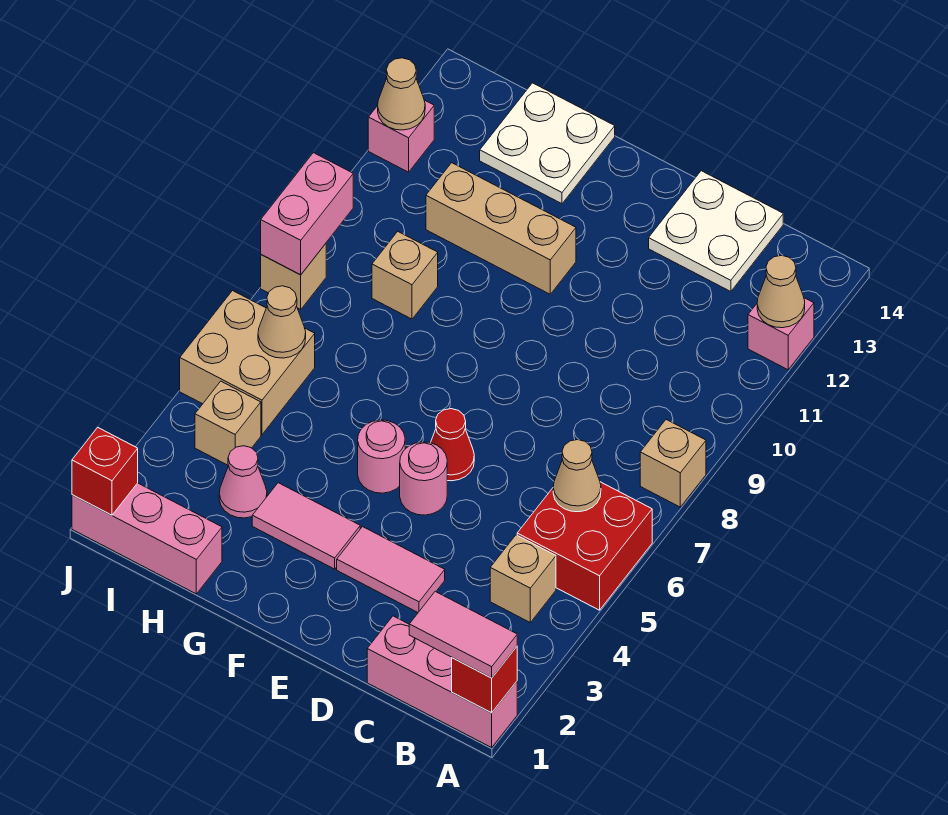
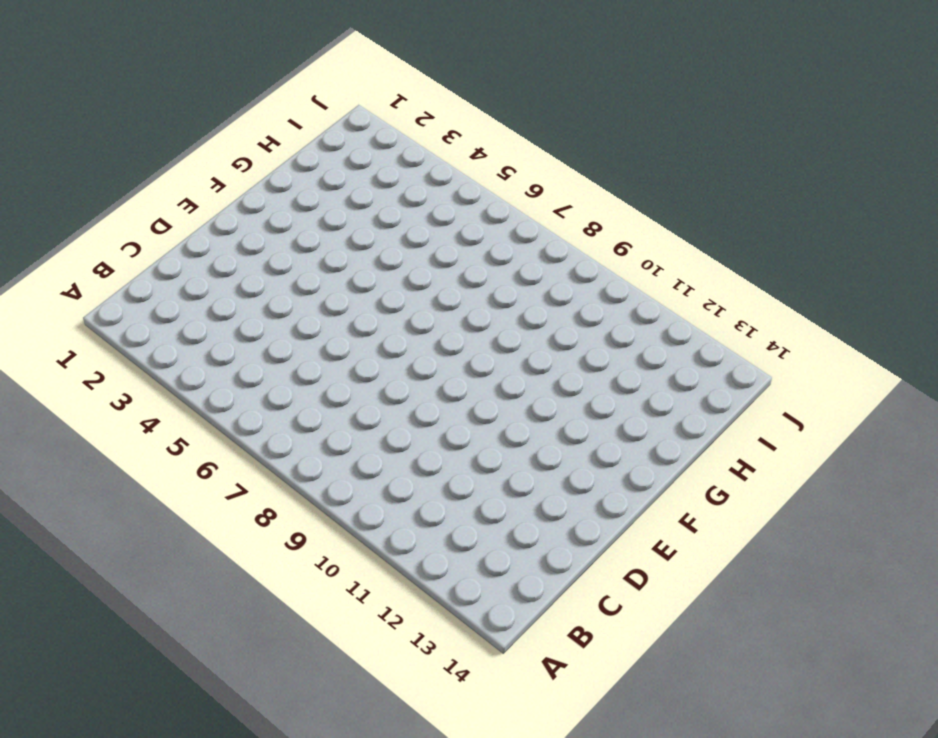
none -> pink 1x3 brick [367,616,517,748]
none -> red 2x2 brick [517,482,652,610]
none -> tan 1x1 brick [640,420,706,507]

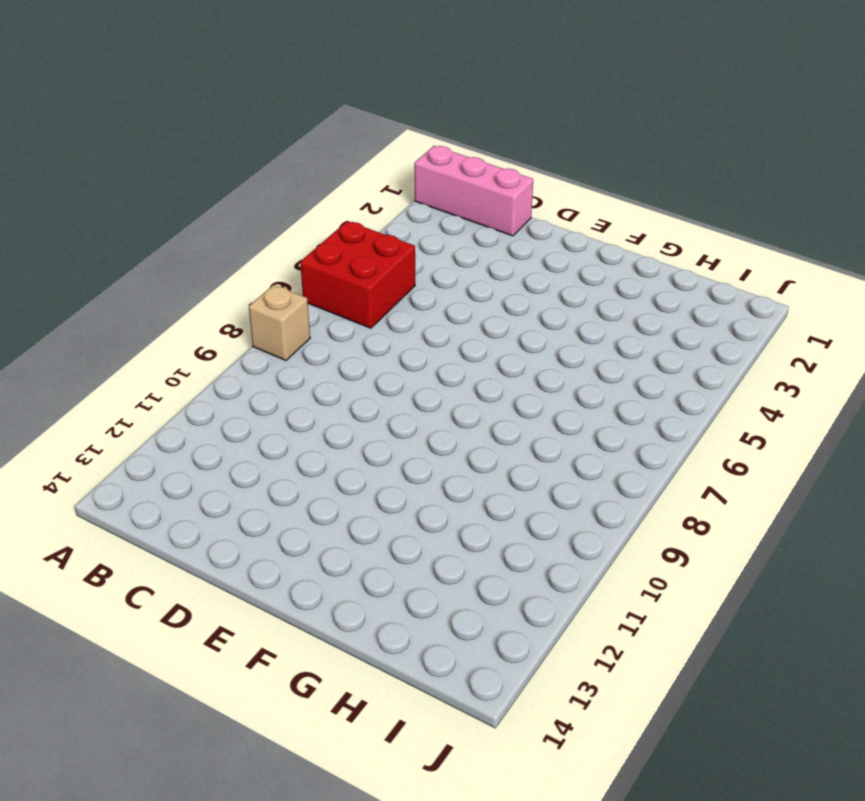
none -> pink 1x1 brick [748,298,814,370]
none -> tan 1x1 brick [490,535,556,622]
none -> white 2x2 plate [649,171,783,292]

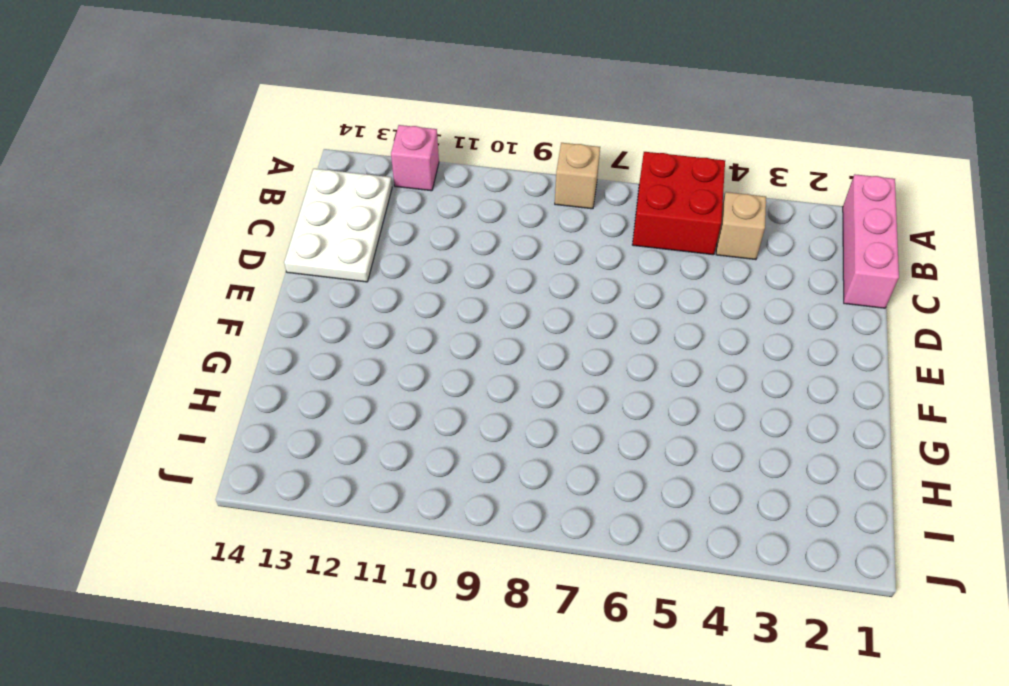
white 2x3 plate [284,169,392,282] -> white 2x2 plate [649,171,783,292]
none -> pink 1x2 tile [337,527,445,612]
none -> pink 1x1 round brick [400,442,447,515]
none -> red 1x1 cone [431,409,474,481]

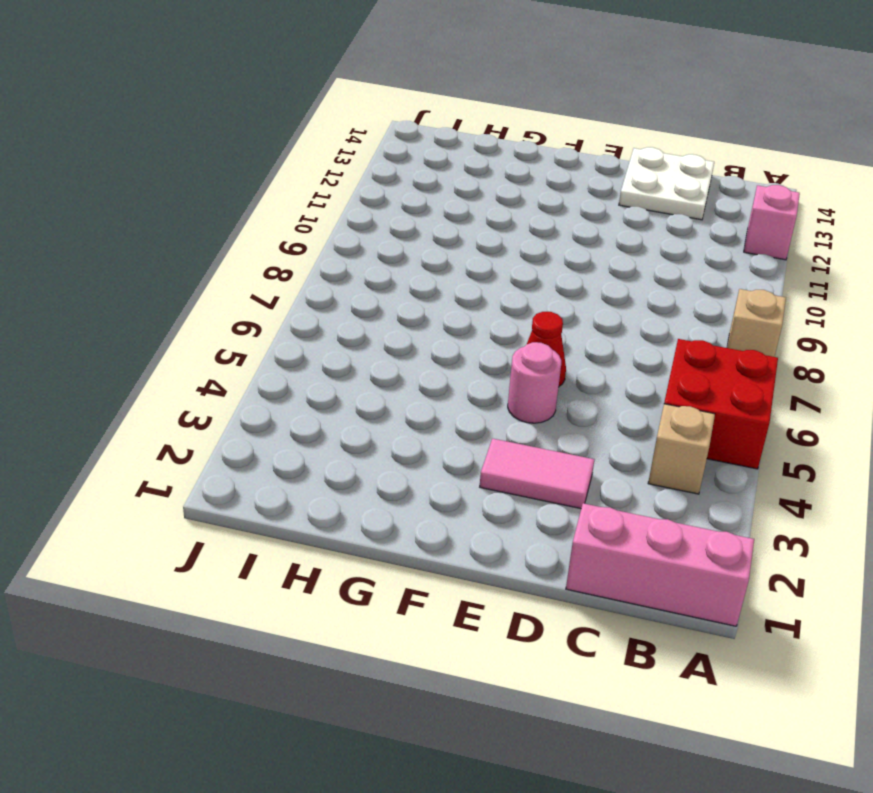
none -> pink 1x2 tile [252,483,360,569]
none -> pink 1x1 round brick [358,420,405,493]
none -> tan 1x3 brick [426,163,576,294]

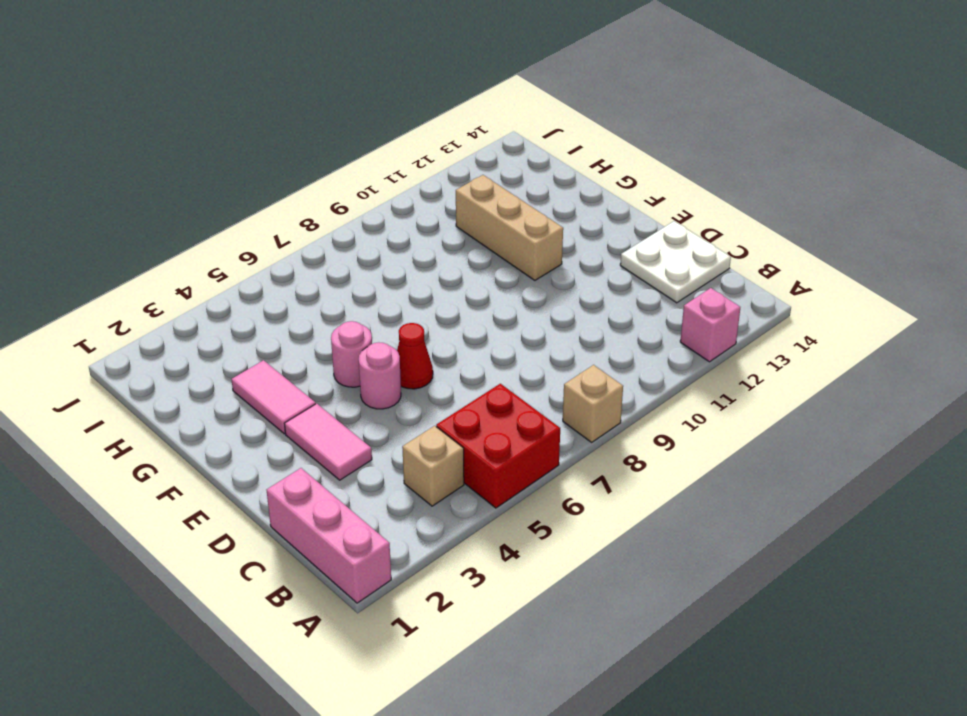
none -> white 2x2 plate [480,83,615,204]
none -> pink 1x3 brick [72,483,222,594]
none -> pink 1x1 cone [219,446,267,518]

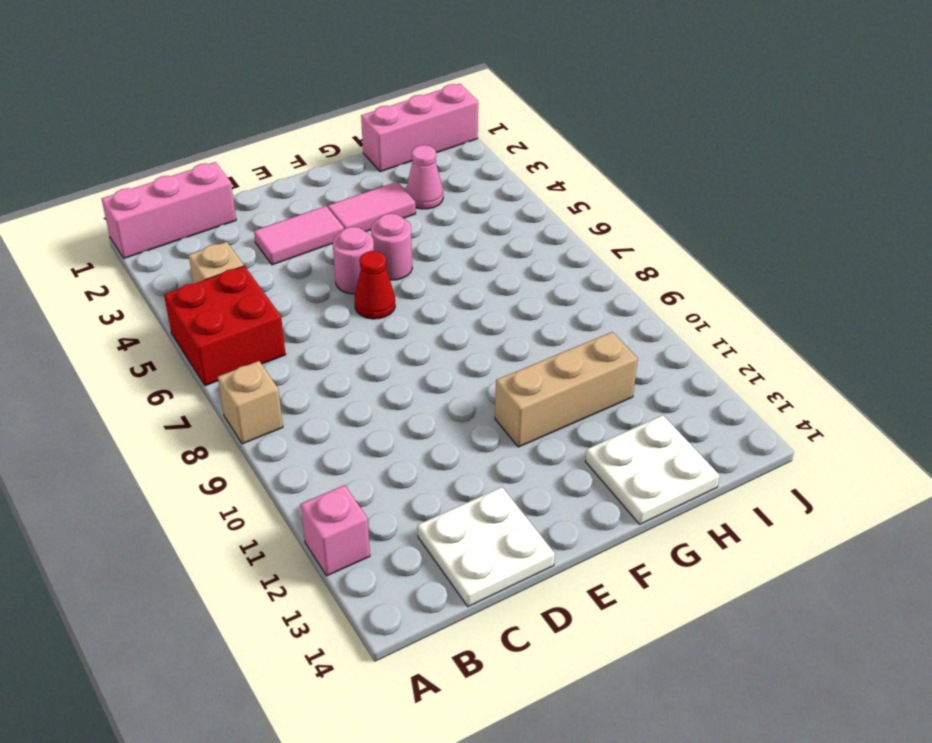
none -> tan 1x1 brick [372,232,438,319]
none -> tan 1x1 brick [195,381,261,466]
none -> tan 2x2 brick [180,291,315,434]

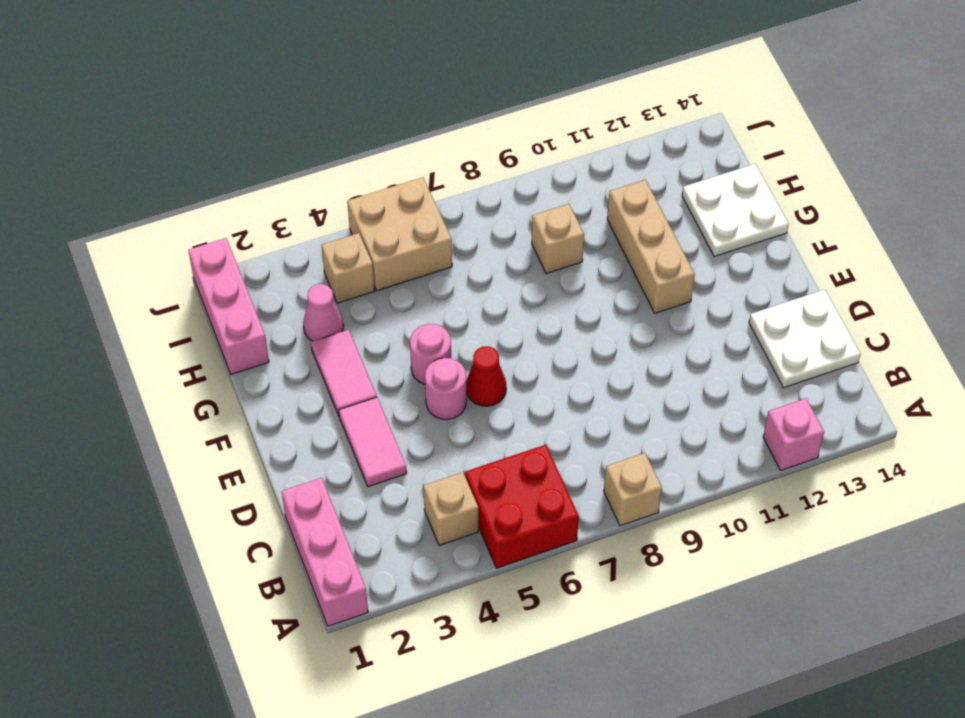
none -> tan 1x1 brick [261,244,326,309]
none -> pink 1x1 brick [368,100,434,172]
none -> red 1x1 brick [452,647,517,713]

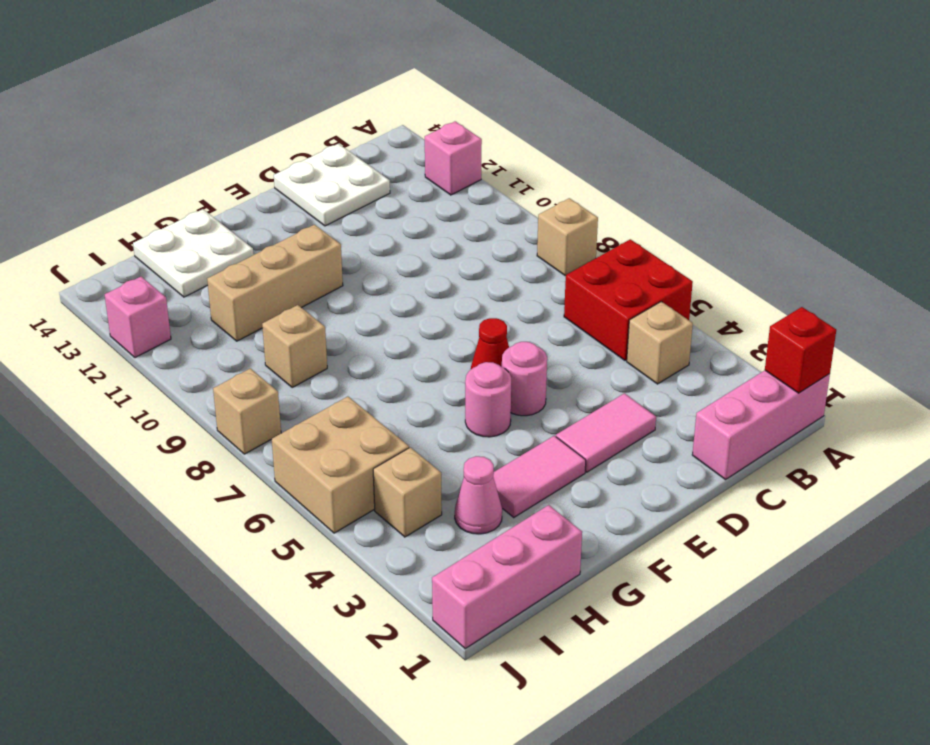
none -> tan 1x1 cone [757,255,805,328]
none -> tan 1x1 cone [553,440,601,512]
none -> tan 1x1 cone [258,286,306,358]

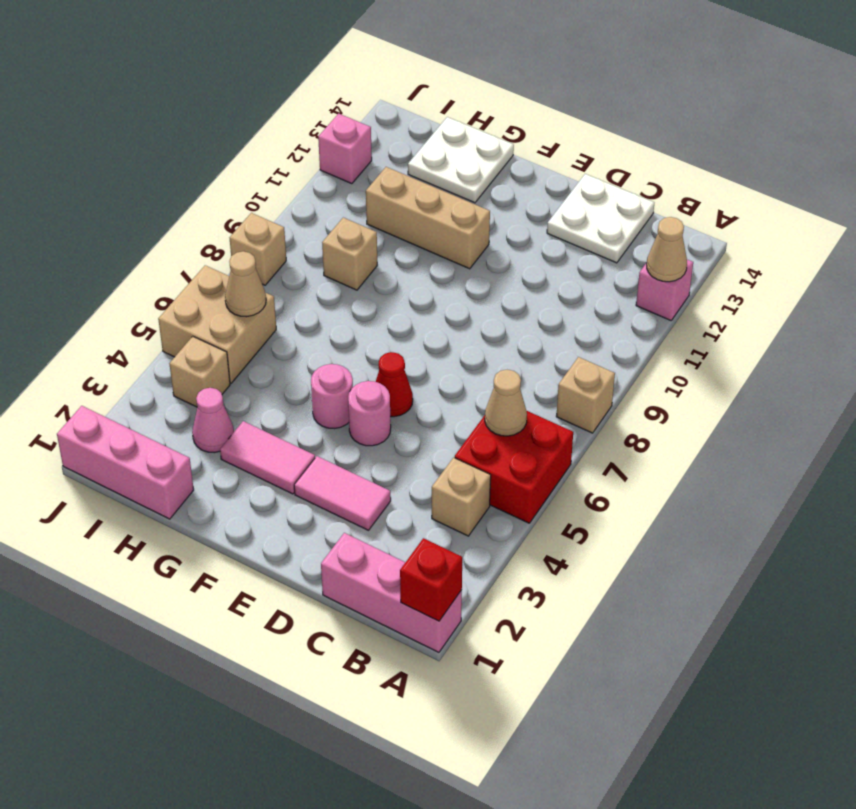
none -> red 1x1 brick [72,428,138,515]
none -> pink 1x2 brick [261,153,353,275]
none -> tan 1x1 cone [378,58,425,130]

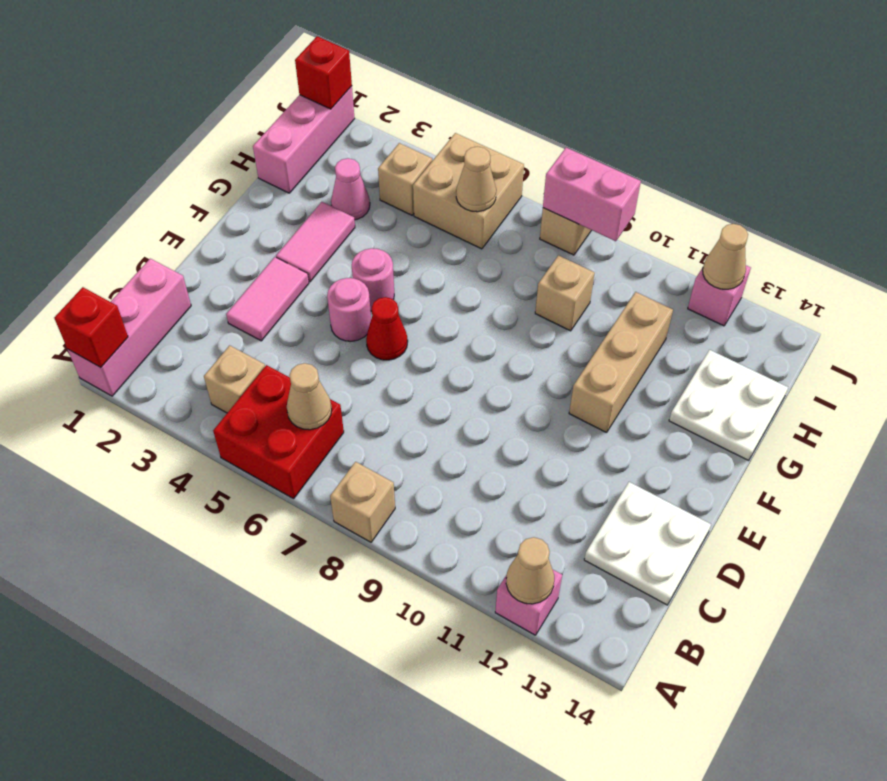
none -> pink 1x2 tile [409,591,517,678]

